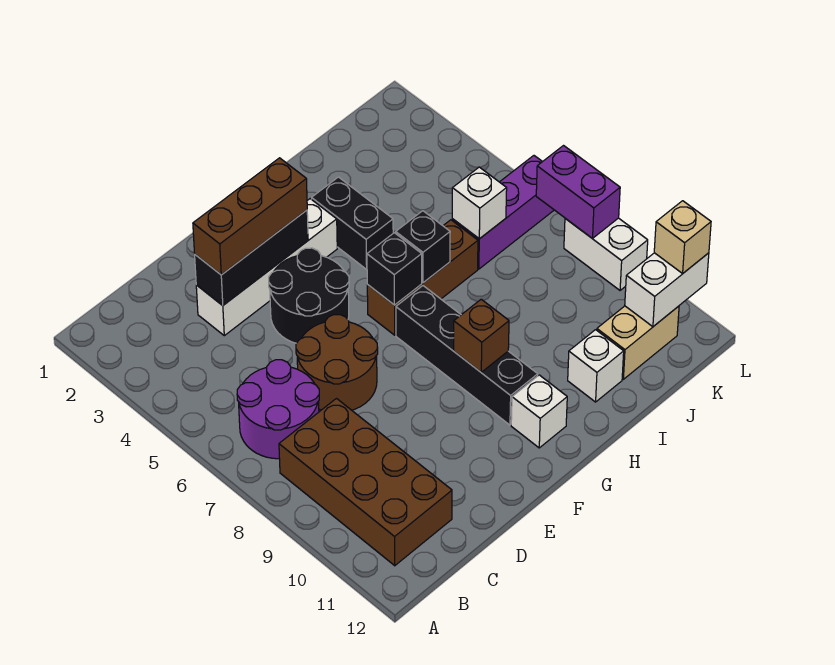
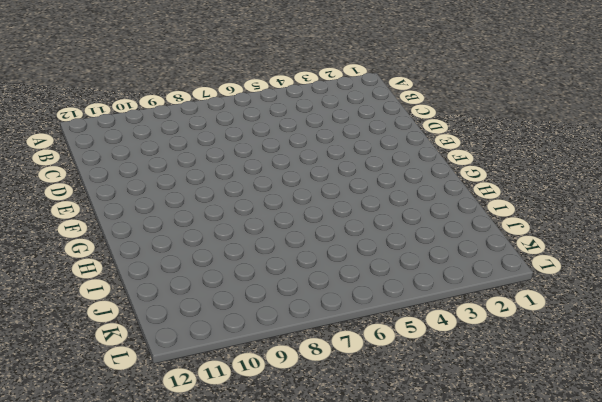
none -> purple 2x2 round brick [237,360,319,459]
none -> brown 2x4 brick [279,399,452,566]
none -> white 1x4 brick [196,199,337,336]

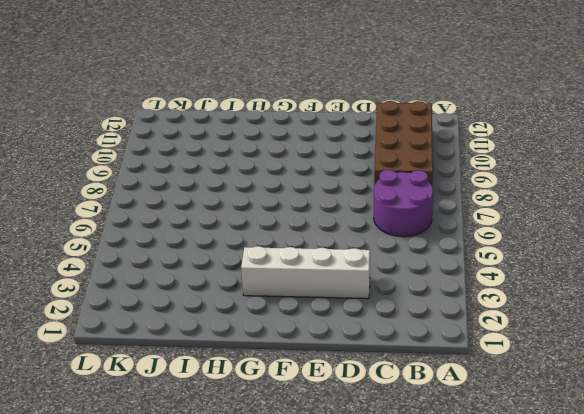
none -> brown 2x2 round brick [296,315,378,410]
none -> black 2x2 round brick [269,248,349,343]
none -> brown 1x3 brick [367,220,478,335]

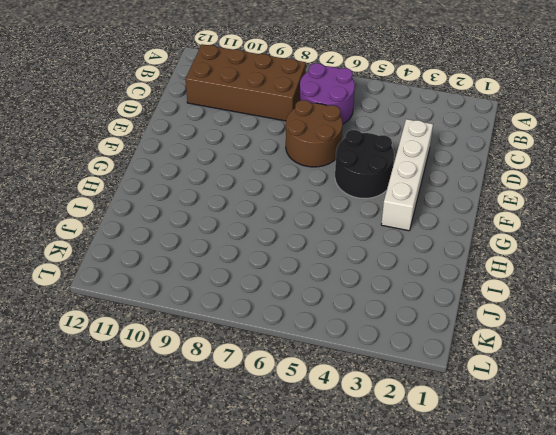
none -> brown 1x3 brick [367,220,478,335]
none -> black 1x4 brick [396,286,538,425]
none -> white 1x1 brick [511,375,567,448]

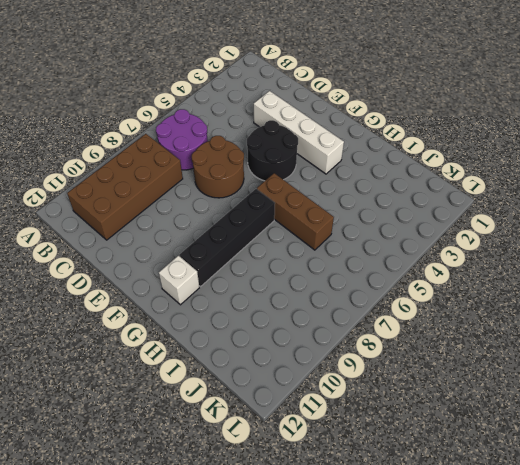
none -> black 1x2 brick [312,177,393,269]
none -> white 1x1 brick [568,330,624,402]
none -> purple 1x3 brick [452,156,554,269]

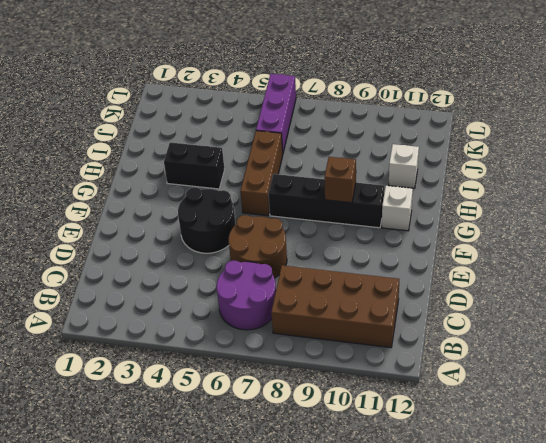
none -> white 1x4 brick [196,199,337,336]
none -> tan 1x2 brick [597,306,679,379]
none -> white 1x2 brick [564,218,648,290]

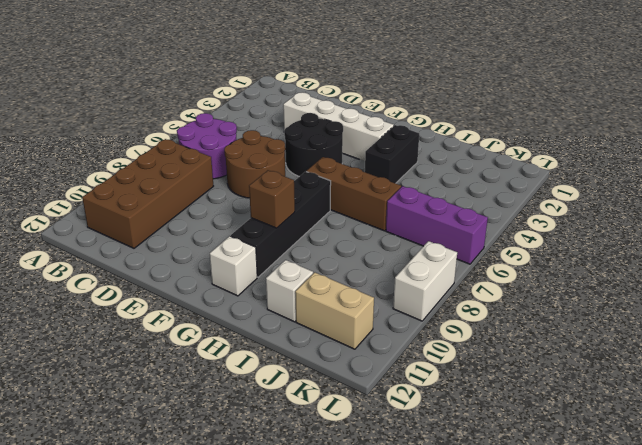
none -> black 1x3 brick [195,210,308,305]
none -> black 1x1 brick [367,233,422,305]
none -> black 1x1 brick [396,211,450,283]

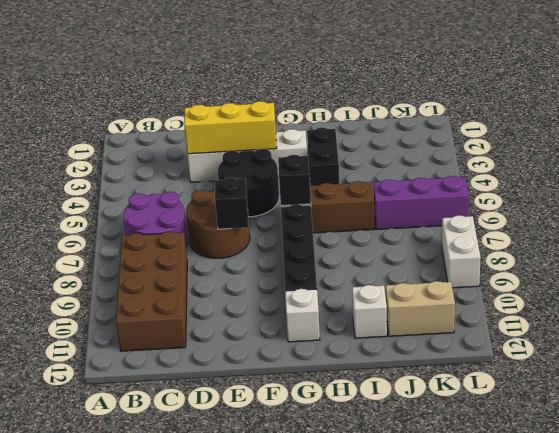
yellow 1x3 brick [184,101,277,154] -> black 1x3 brick [195,210,308,305]
black 1x1 brick [215,178,248,229] -> black 1x1 brick moved to [396,211,450,283]
none -> brown 1x1 brick [454,299,509,372]
none -> white 1x1 brick [452,167,507,239]
none -> white 1x2 brick [625,253,709,327]

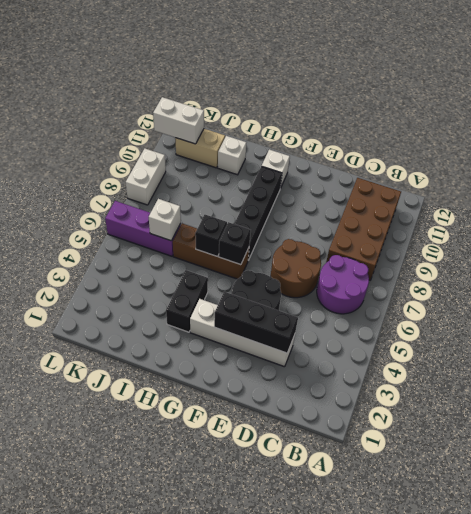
none -> brown 1x1 brick [454,299,509,372]
none -> purple 1x2 brick [536,146,620,238]
none -> brown 1x3 brick [193,158,307,275]

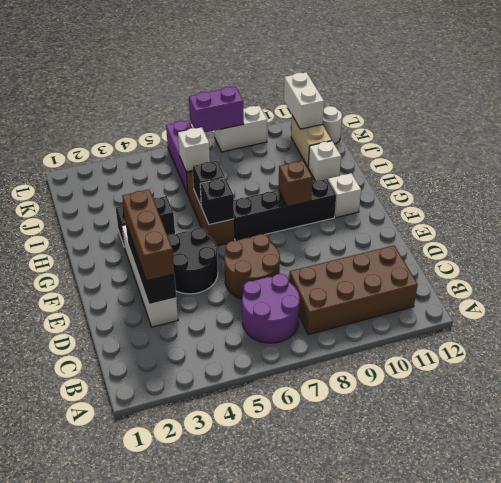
white 1x1 round brick [323,106,342,144] -> none
none -> tan 1x1 brick [654,201,711,273]

